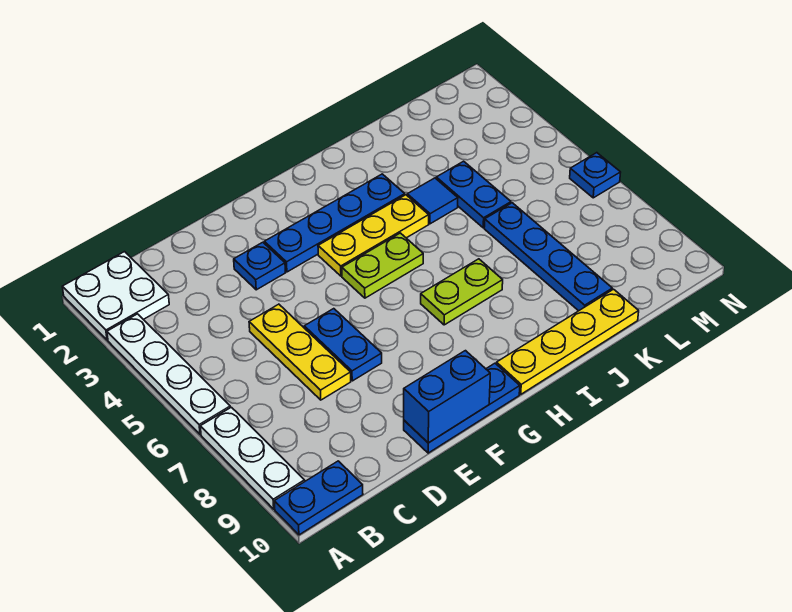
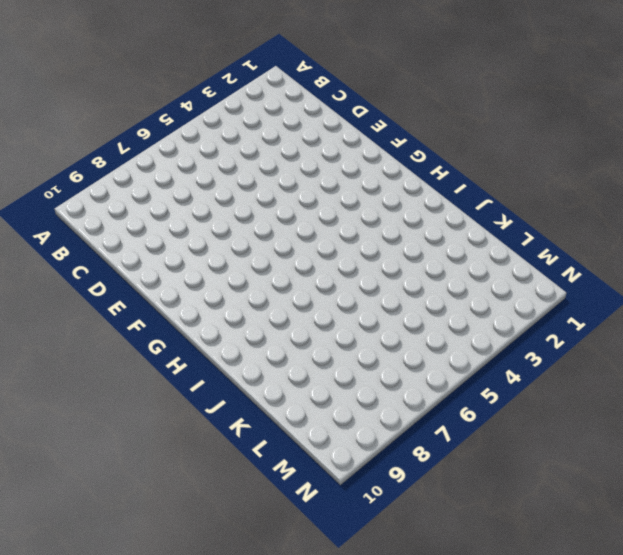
none -> white 2x2 plate [62,252,169,340]
none -> white 1x4 plate [107,314,230,434]
none -> white 1x3 plate [200,407,305,509]

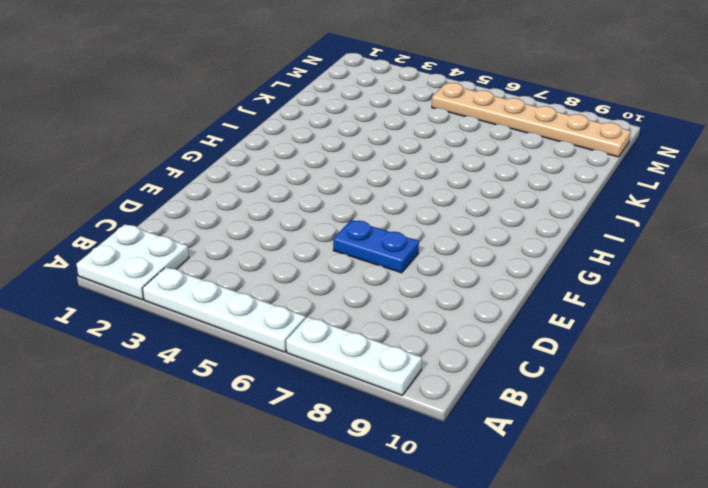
tan 1x6 plate [432,83,631,157] -> none
none -> blue 1x2 plate [274,461,363,535]
none -> yellow 1x3 plate [249,304,351,400]
none -> blue 1x1 plate [234,242,285,290]

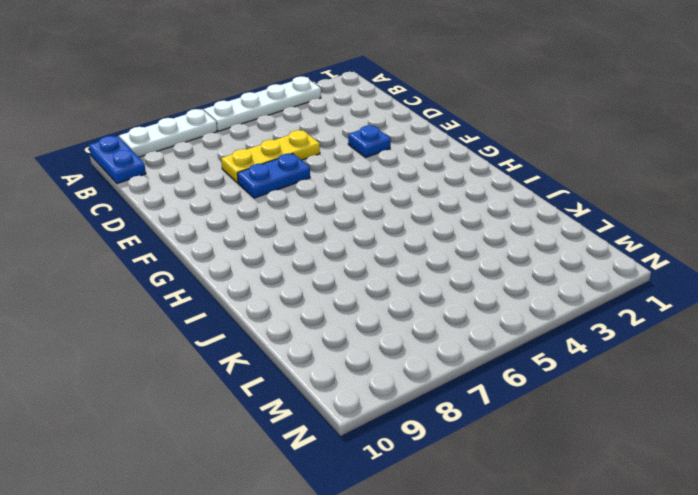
none -> white 2x2 plate [62,252,169,340]
none -> blue 1x3 plate [404,363,520,453]
none -> blue 1x4 plate [264,174,405,272]

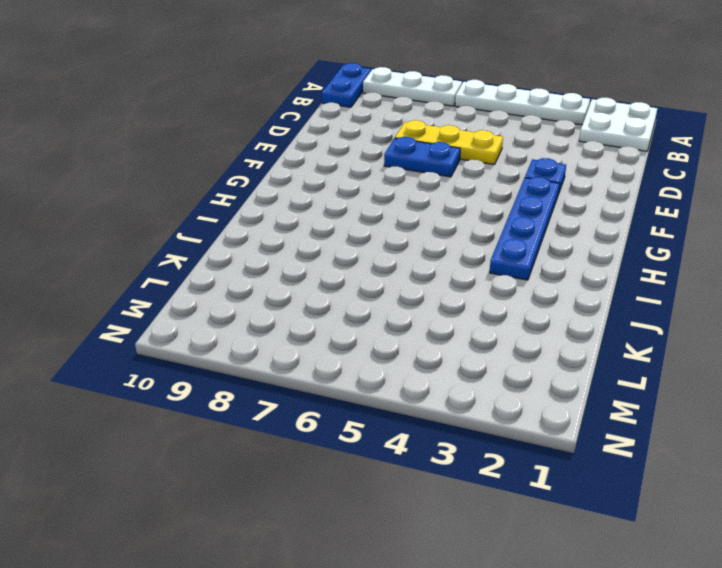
none -> blue 1x3 plate [404,363,520,453]
none -> yellow 1x3 plate [318,195,429,276]
none -> lime 1x2 plate [342,233,423,298]

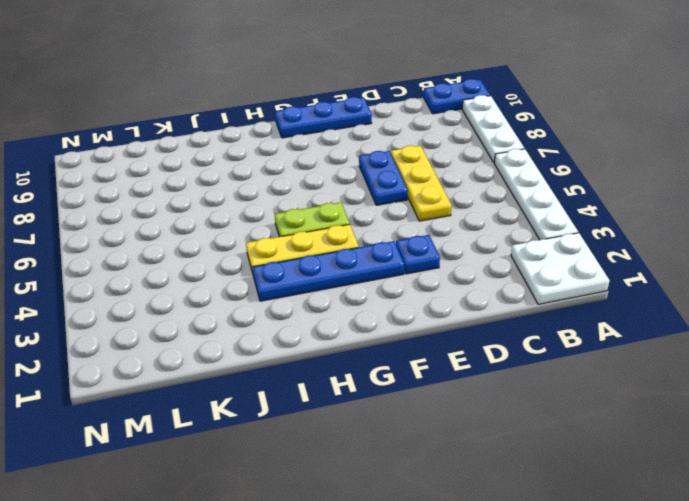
none -> lime 1x2 plate [421,259,503,325]
none -> yellow 1x4 plate [496,289,639,394]
none -> blue 1x1 tile [407,178,458,224]

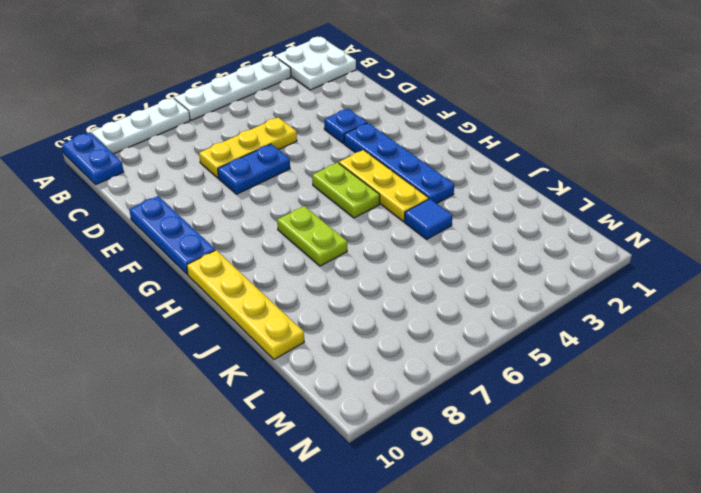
none -> blue 1x2 plate [436,161,511,228]
none -> blue 1x4 plate [484,203,612,311]
none -> blue 1x1 plate [570,153,621,198]

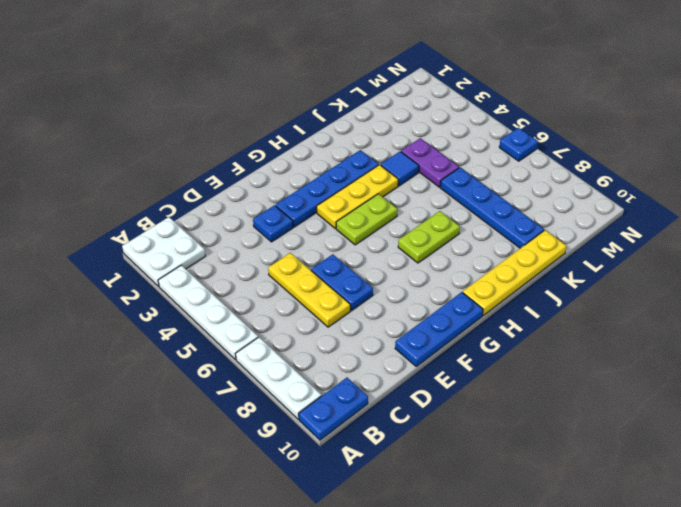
purple 1x2 plate [401,138,459,187] -> blue 1x2 plate [436,161,511,228]
none -> blue 1x2 brick [404,351,490,443]

